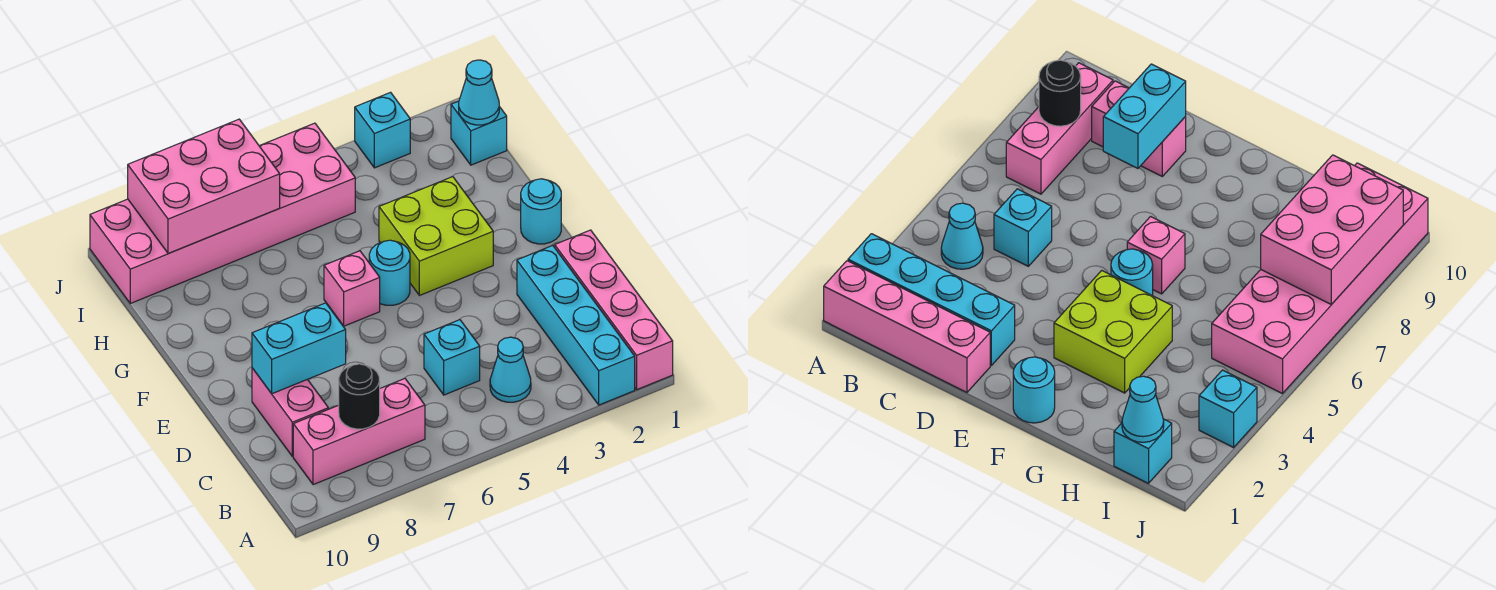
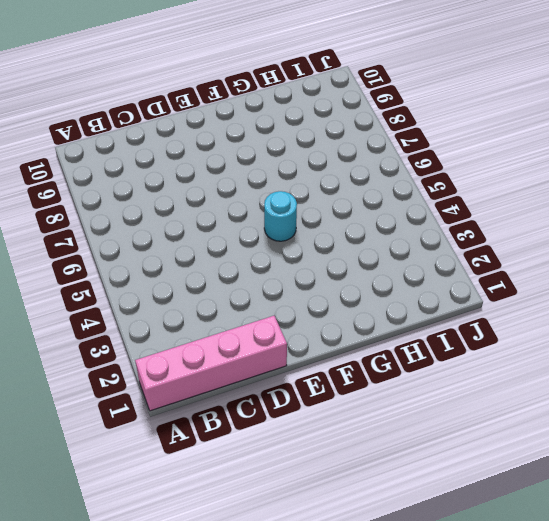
none -> cyan 1x4 brick [517,245,635,405]
none -> cyan 1x1 cone [490,337,531,402]
none -> pink 1x3 brick [293,379,425,485]

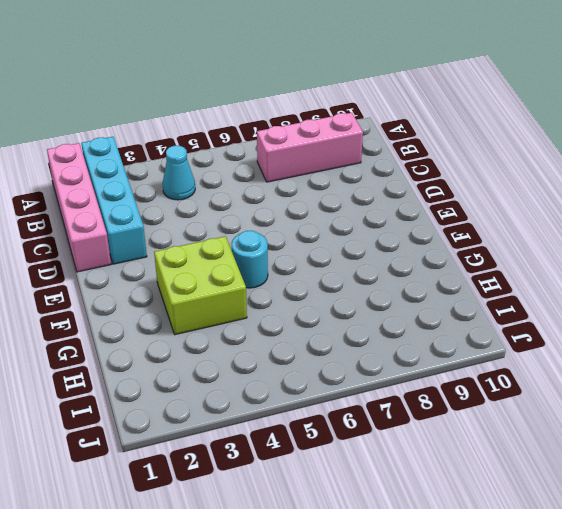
none -> cyan 1x1 brick [424,320,480,395]
none -> pink 1x2 brick [252,368,328,457]
none -> cyan 1x1 round brick [521,179,561,244]

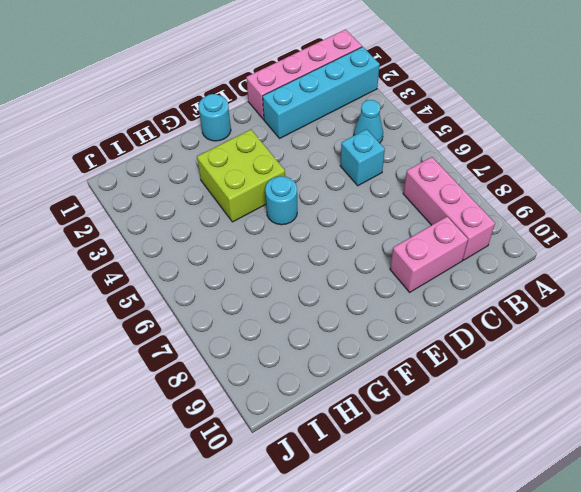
none -> pink 1x1 brick [324,251,380,326]
none -> cyan 1x1 brick [451,101,507,165]
none -> pink 2x6 brick [90,123,355,303]

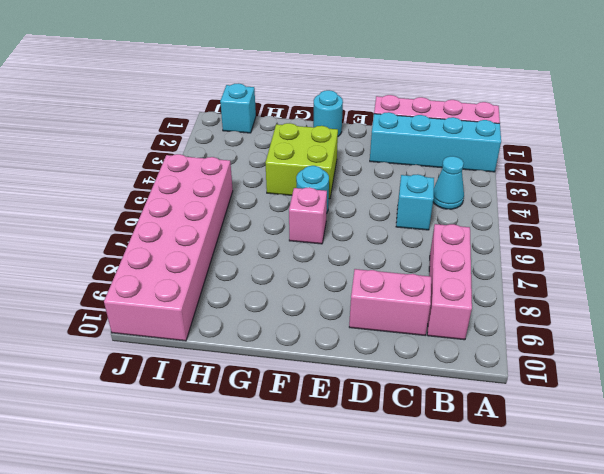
none -> cyan 1x1 brick [355,92,410,168]
none -> black 1x1 round brick [339,364,380,429]
none -> cyan 1x2 brick [252,303,346,394]

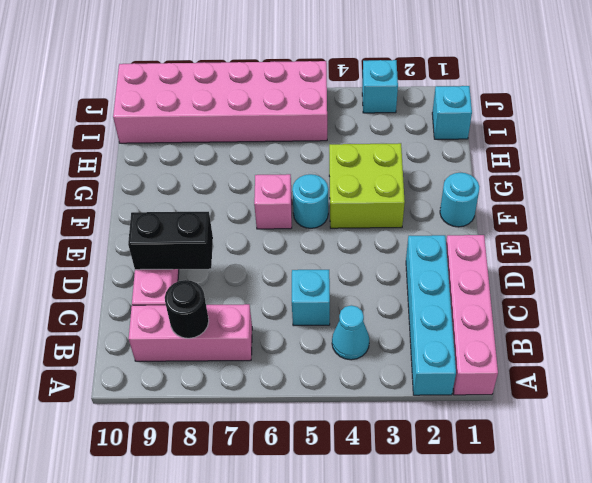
black 1x2 brick [128,212,213,270] -> cyan 1x2 brick [252,303,346,394]
none -> cyan 1x1 cone [459,60,499,125]
none -> pink 2x3 brick [128,119,280,254]

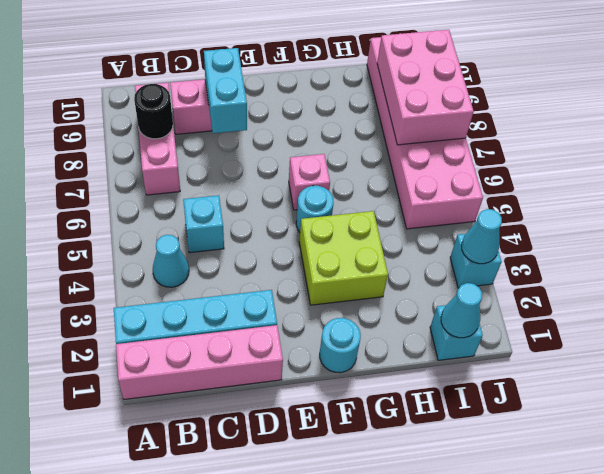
cyan 1x1 cone [461,209,502,264] -> none

